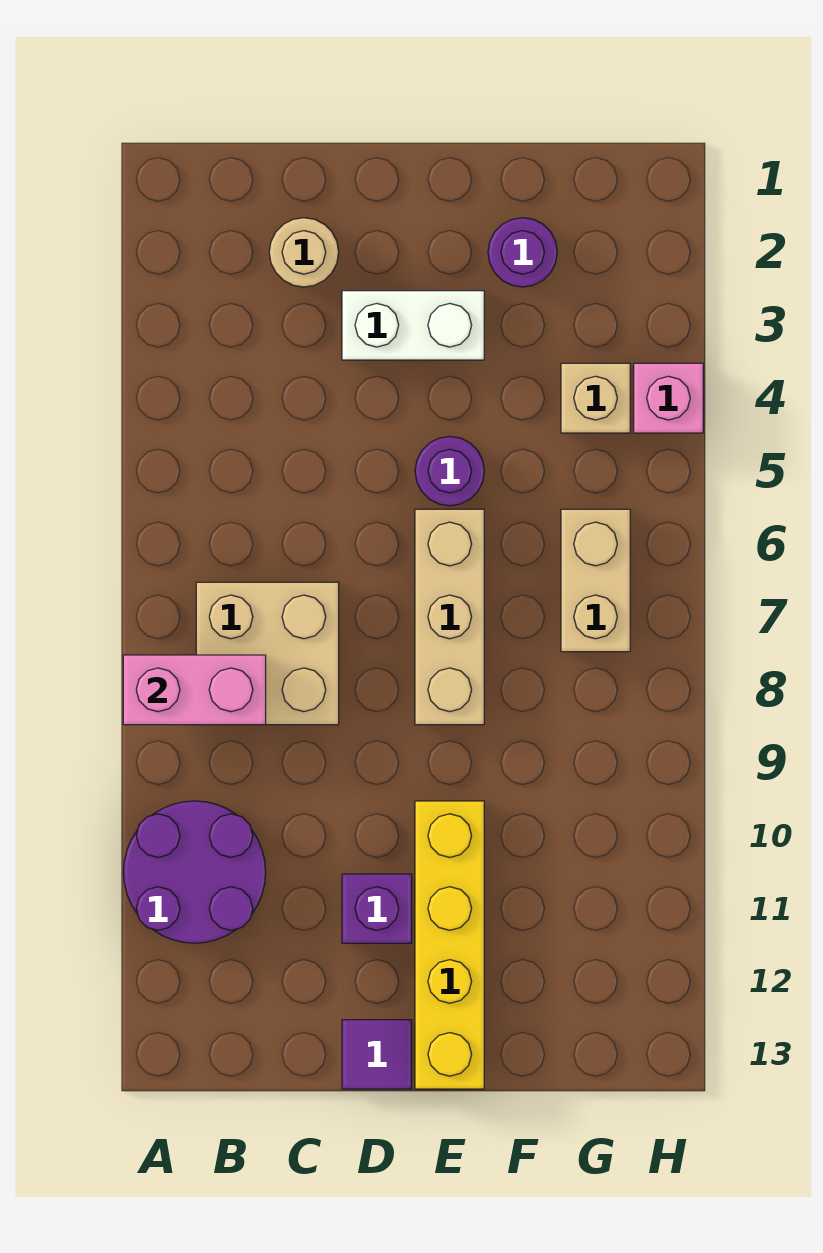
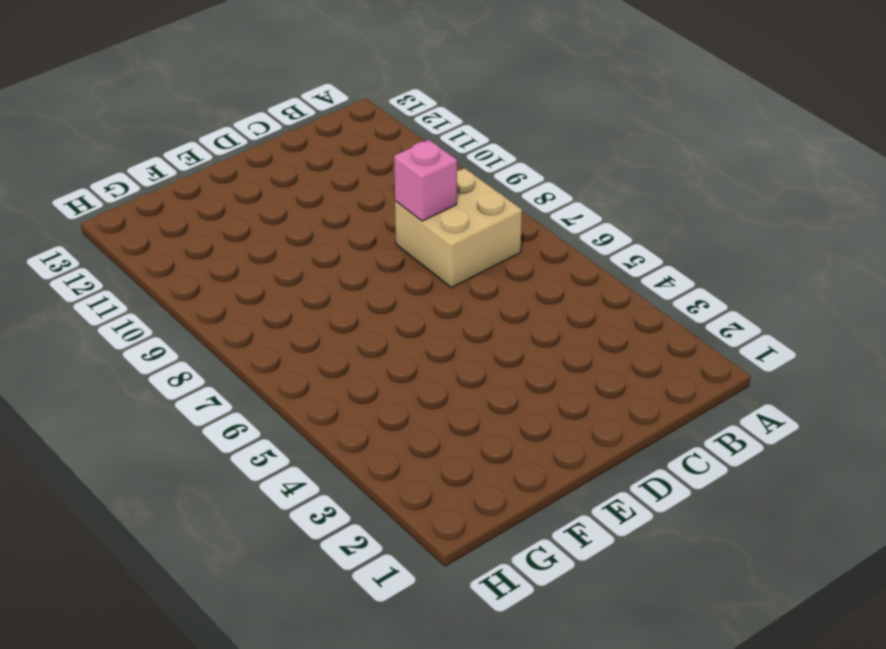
pink 1x1 brick [394,140,457,221] -> pink 1x1 brick moved to [634,363,703,433]
none -> purple 2x2 round brick [123,801,266,943]
none -> tan 1x1 round brick [269,218,339,287]
none -> white 1x2 brick [342,291,484,360]

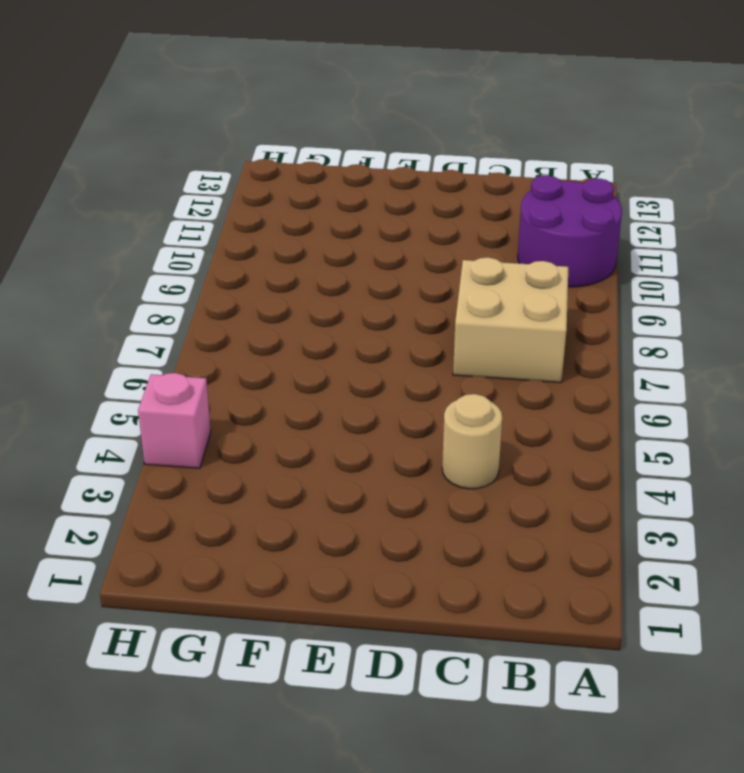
tan 1x1 round brick [442,394,502,489] -> tan 1x1 round brick moved to [269,218,339,287]
none -> white 1x2 brick [342,291,484,360]
none -> purple 1x1 brick [342,874,412,943]
none -> purple 1x1 tile [342,1020,412,1089]

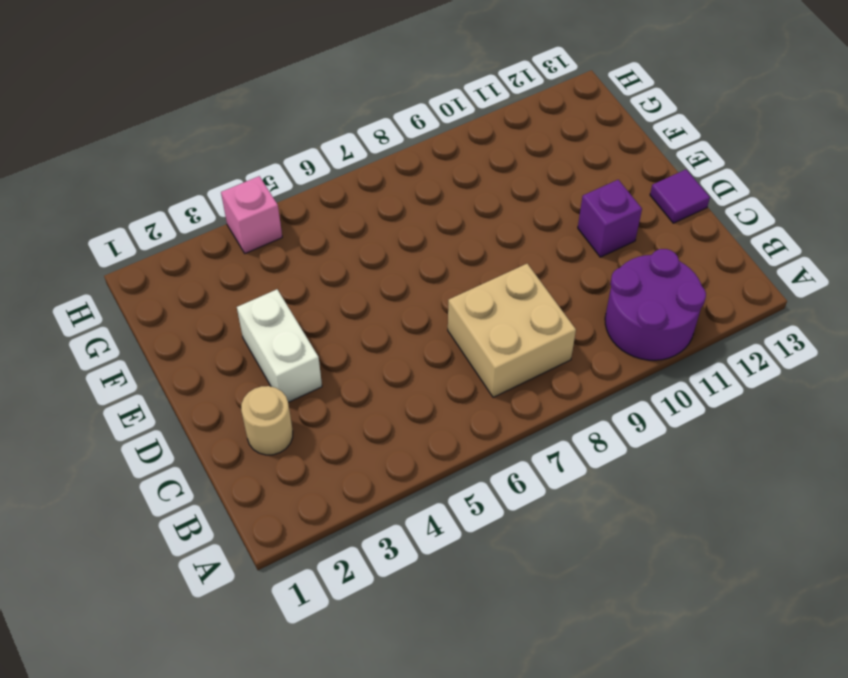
none -> purple 1x1 round brick [415,436,484,506]
none -> tan 1x3 brick [415,509,484,725]
none -> yellow 1x4 brick [415,801,484,1089]

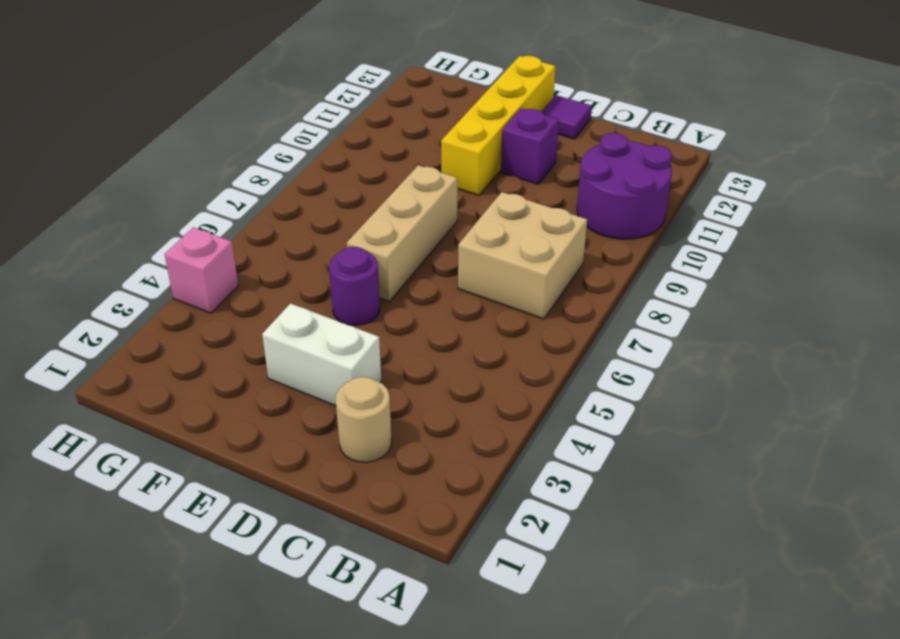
none -> purple 1x1 round brick [488,218,557,287]
none -> tan 1x1 brick [561,363,630,433]
none -> tan 1x2 brick [561,509,630,652]

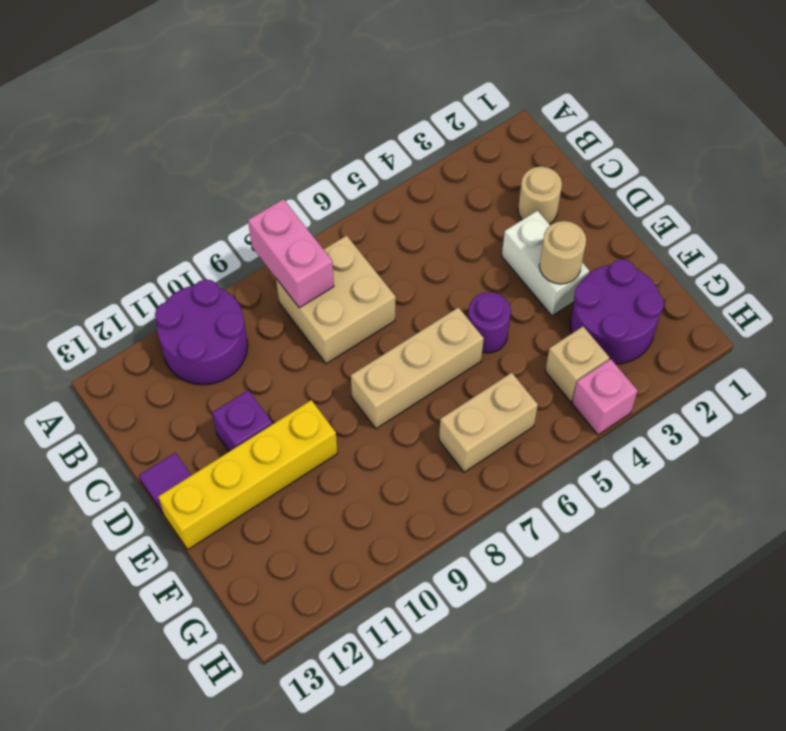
tan 1x1 round brick [539,221,586,284] -> none
purple 2x2 round brick [570,259,664,364] -> purple 1x1 round brick [488,218,557,287]

